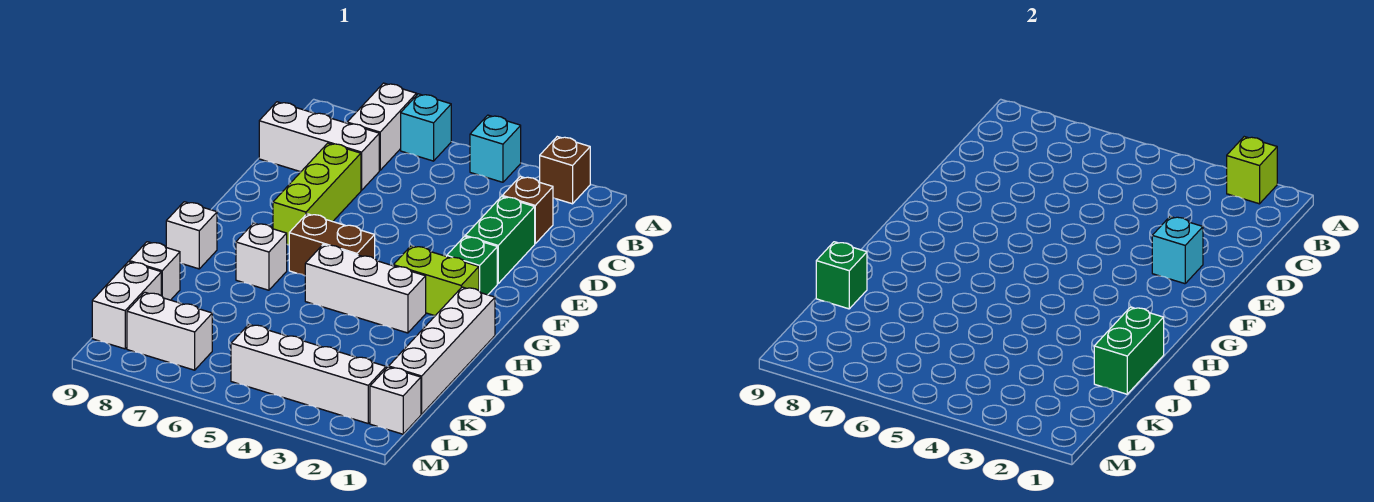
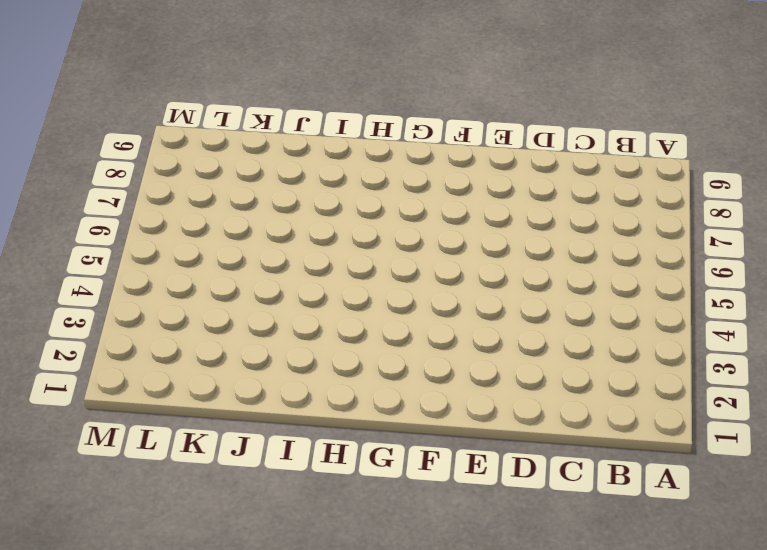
none -> brown 1x1 brick [540,137,590,204]
none -> cyan 1x1 brick [470,115,521,182]
none -> cyan 1x1 brick [401,94,451,161]

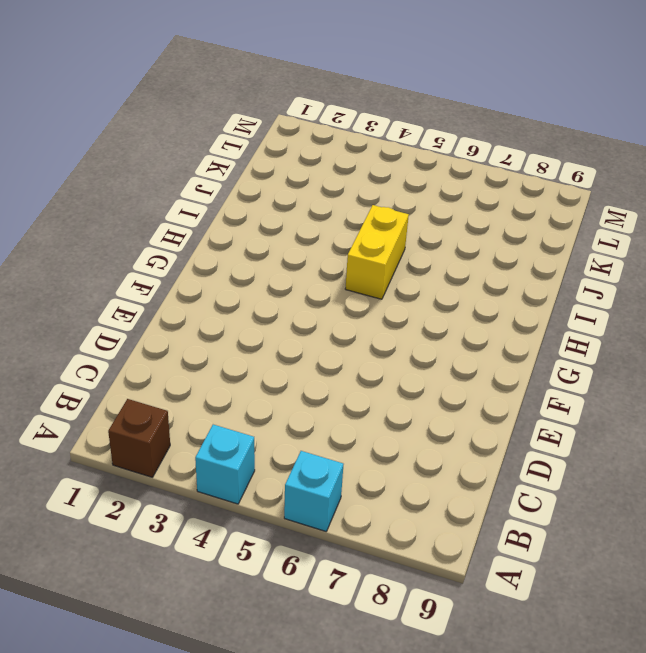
yellow 1x2 brick [345,205,409,299] -> white 1x3 brick [305,244,426,333]
none -> white 1x2 brick [347,83,417,170]
none -> brown 1x1 brick [502,177,553,243]
none -> white 1x3 brick [259,102,379,190]

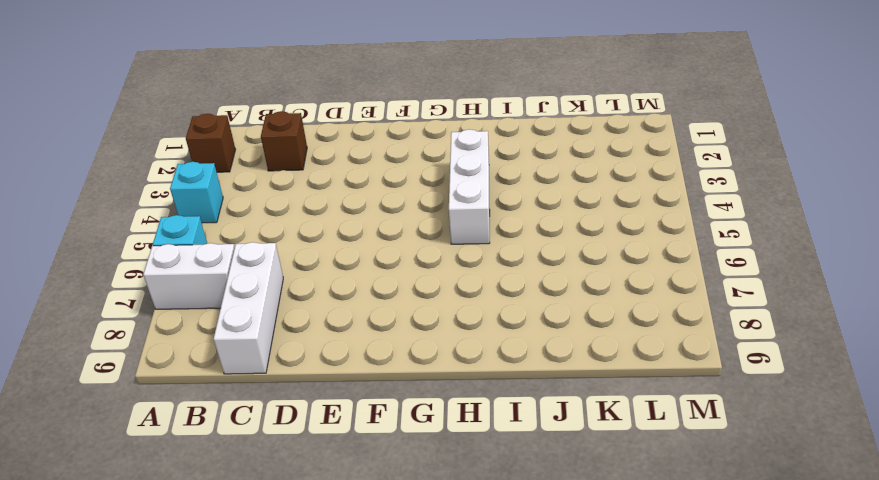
none -> green 1x2 brick [465,196,535,284]
none -> lime 1x3 brick [273,143,361,245]
none -> green 1x1 brick [447,236,497,295]

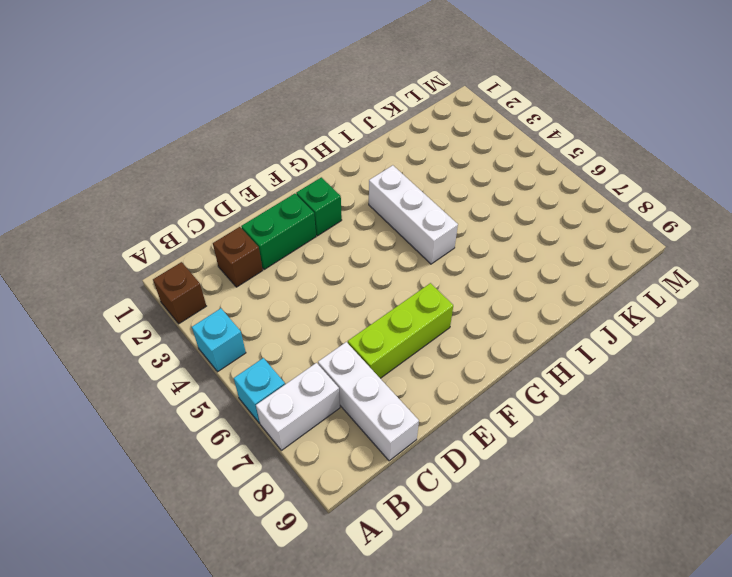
none -> lime 1x2 brick [393,246,479,316]
none -> brown 1x2 brick [289,214,375,276]
none -> white 1x4 brick [389,287,495,414]

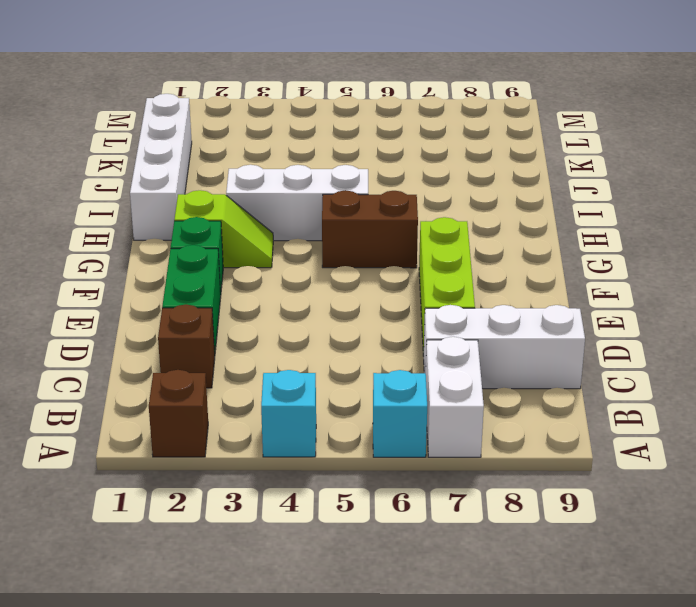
lime 1x2 slope [174,190,273,268] -> lime 1x2 brick [393,246,479,316]
none -> white 1x1 brick [236,223,287,290]
none -> white 1x1 brick [166,202,217,269]
none -> white 1x1 brick [129,242,180,300]

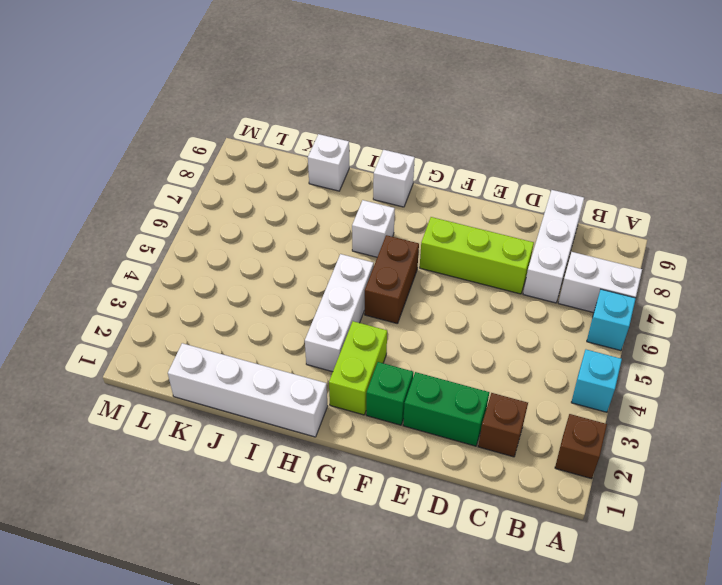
none -> white 1x2 brick [92,262,161,349]
none -> white 1x1 brick [370,367,421,434]
none -> white 1x4 brick [231,324,386,423]

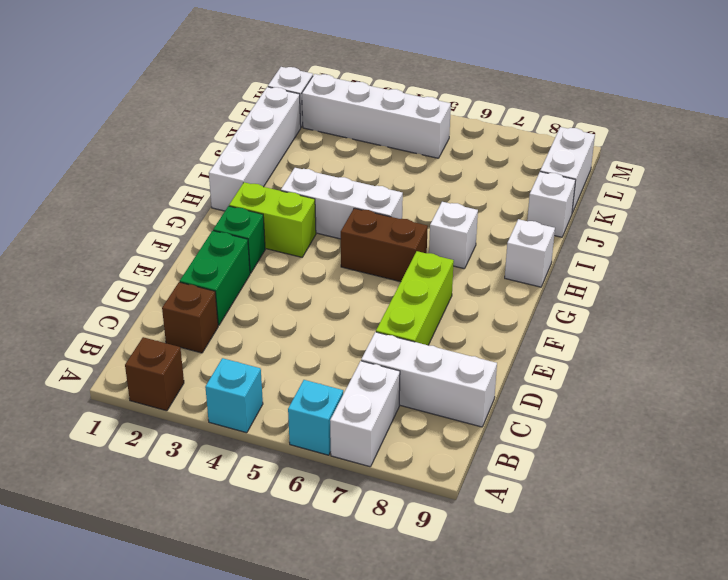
none -> white 1x2 brick [127,292,212,370]
none -> lime 1x1 brick [1227,137,1277,204]
none -> cyan 1x1 brick [1152,217,1203,284]

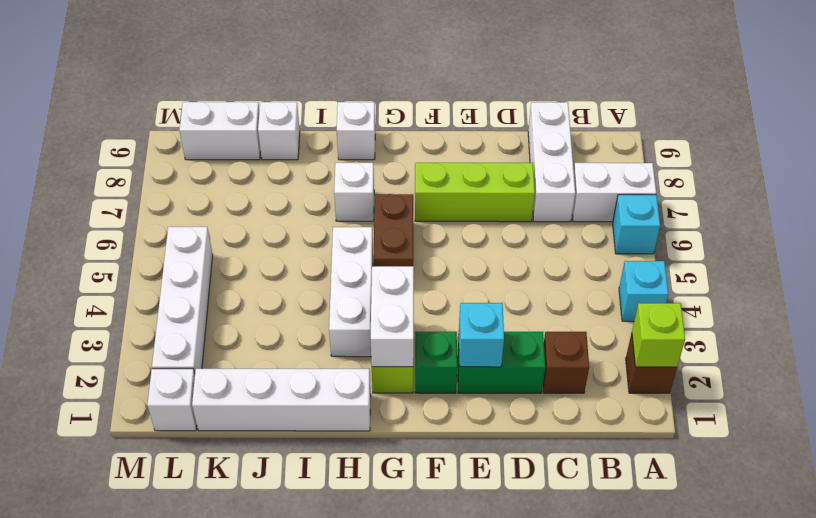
white 1x2 brick [371,266,414,367] -> white 1x2 brick moved to [127,292,212,370]
none -> green 1x2 brick [1094,307,1164,394]
none -> green 1x1 brick [816,242,867,309]

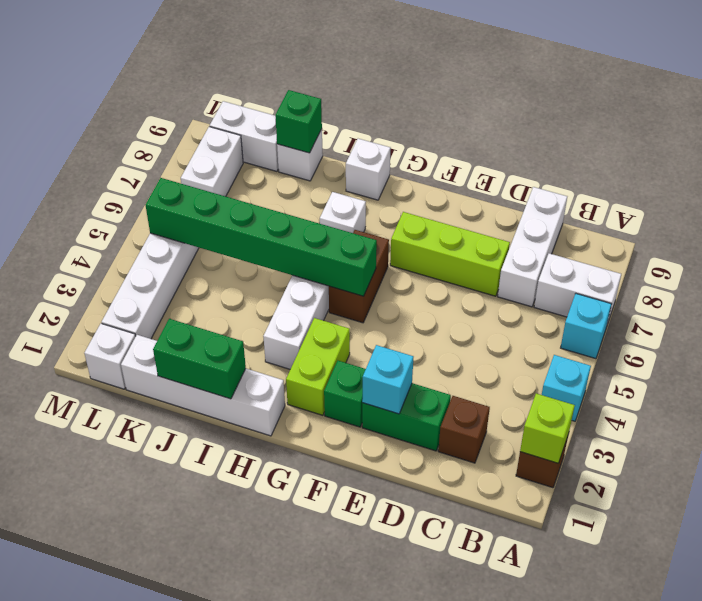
green 1x6 brick [145,178,377,296] -> none

